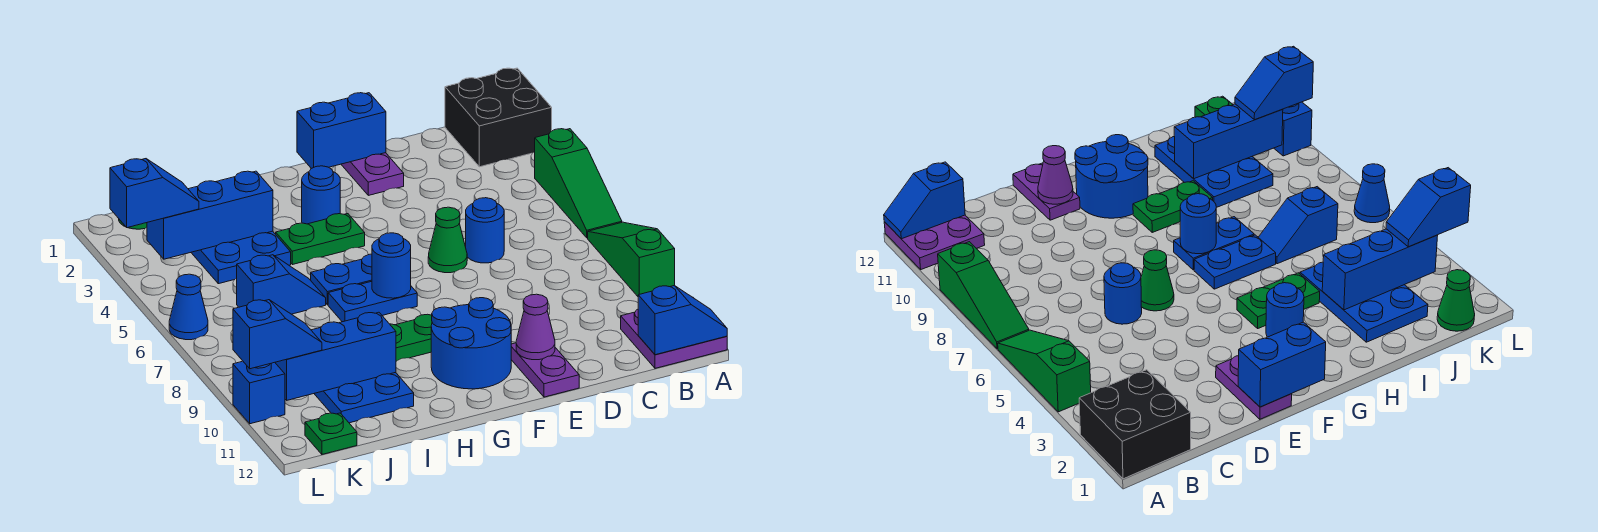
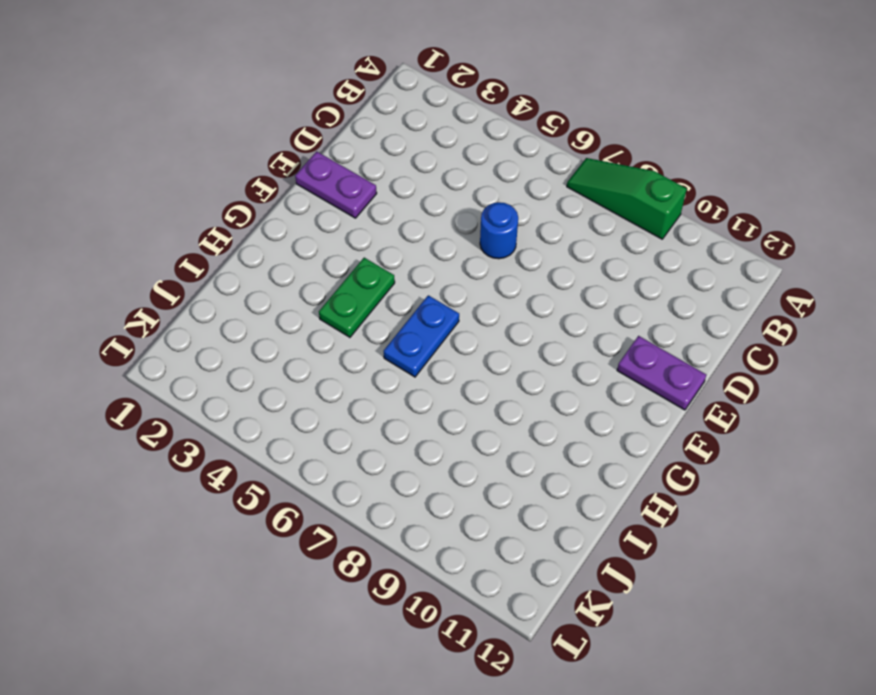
none -> black 2x2 brick [445,68,552,167]
none -> green 1x3 slope [535,129,622,238]
none -> purple 2x2 plate [621,309,727,368]

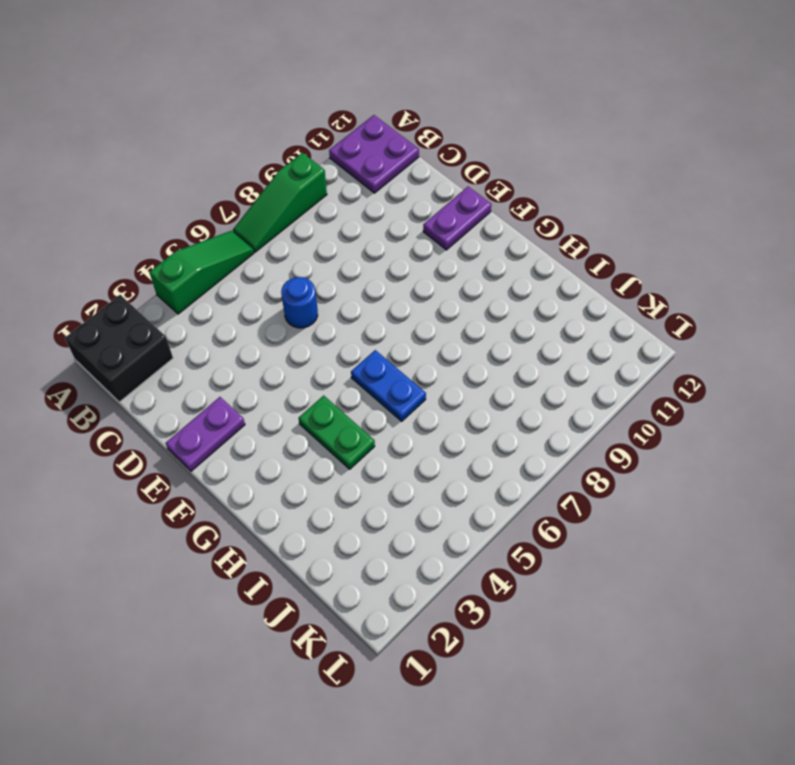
none -> green 1x1 cone [428,207,467,273]
none -> blue 2x2 round brick [431,298,511,389]
none -> blue 1x1 round brick [302,166,340,224]

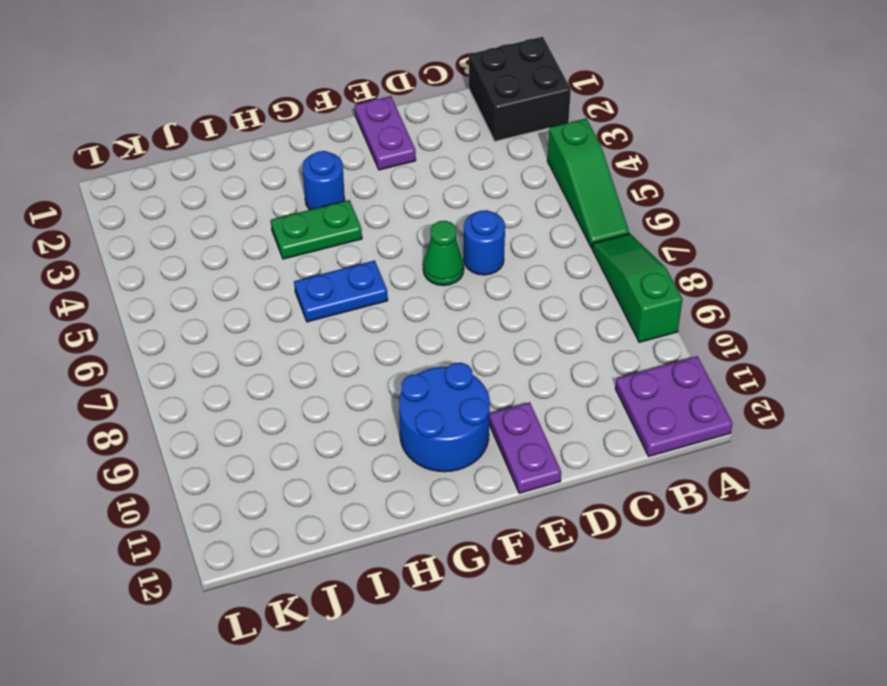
none -> blue 1x2 plate [328,281,417,322]
none -> green 1x2 plate [390,314,432,361]
none -> blue 2x3 plate [191,231,291,284]

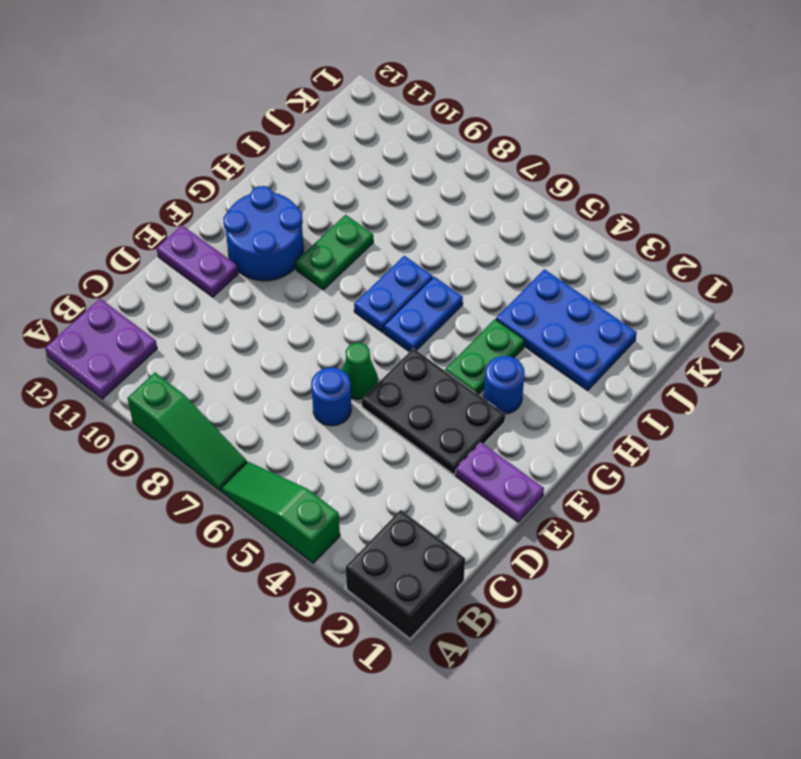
black 2x3 plate [362,348,505,475] -> none
none -> blue 1x2 slope [237,255,326,314]
none -> blue 2x3 plate [314,372,414,423]
none -> green 1x1 cone [1437,270,1475,331]

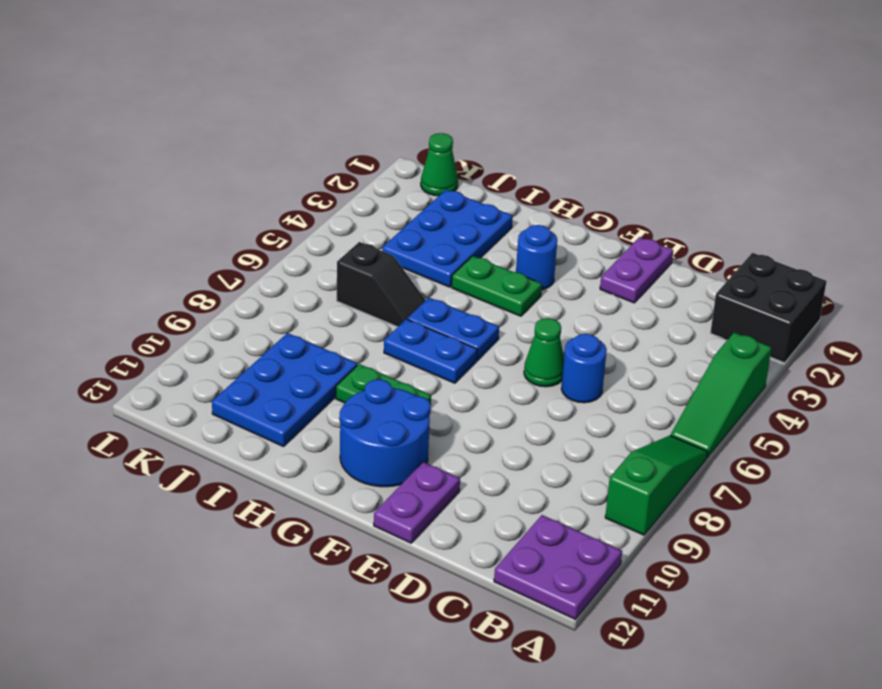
black 1x2 slope [337,242,426,327] -> blue 1x2 slope [237,255,326,314]
none -> green 1x1 plate [305,413,357,454]
none -> blue 1x1 cone [169,274,208,340]
none -> blue 1x1 brick [233,361,285,424]

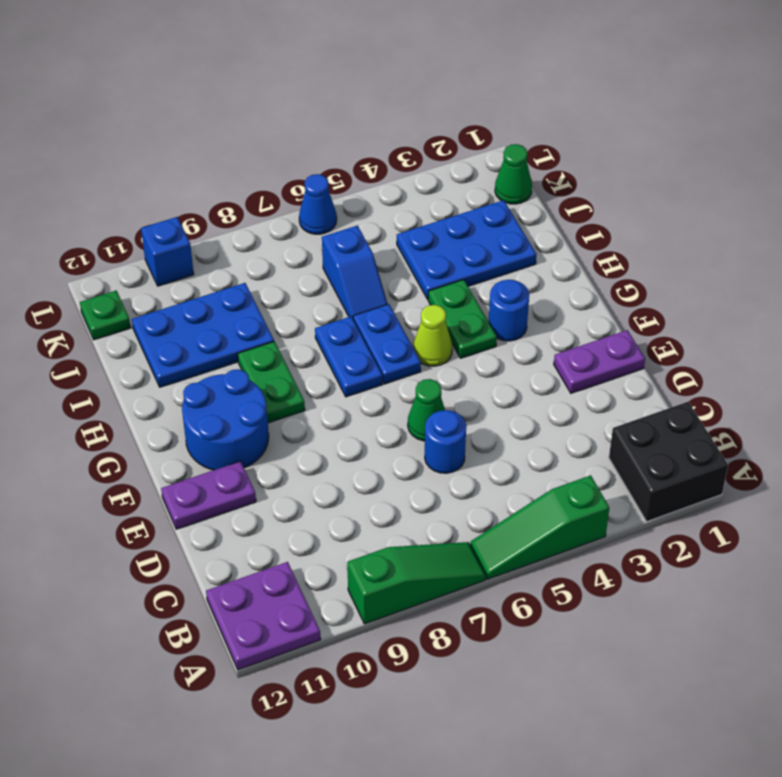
lime 1x1 cone [413,305,452,366] -> none
none -> blue 1x2 slope [638,285,727,355]
none -> blue 1x2 brick [297,93,386,169]
none -> purple 1x1 cone [516,294,555,360]

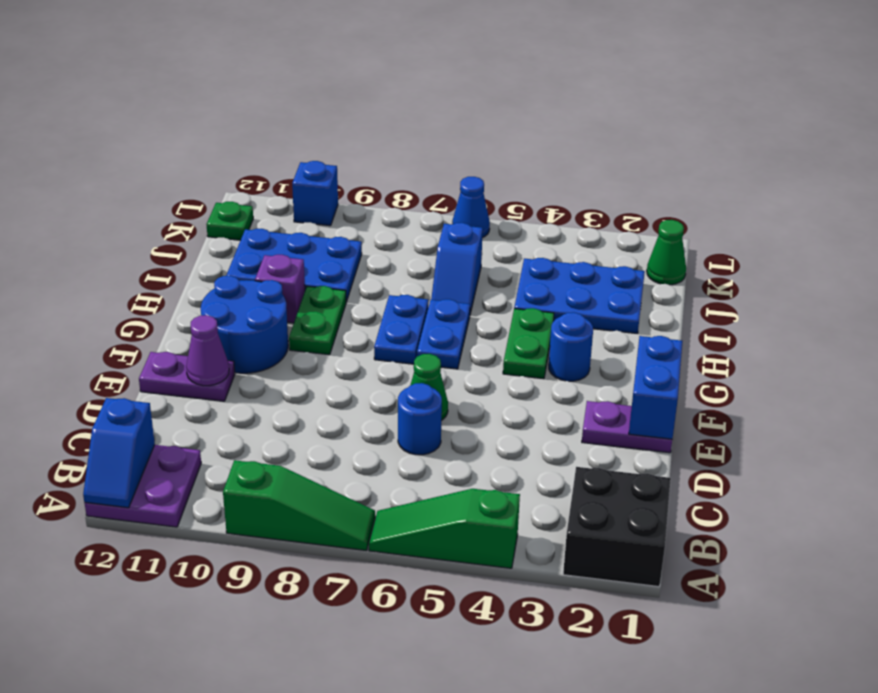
purple 1x1 brick [255,255,305,323] -> none
none -> blue 1x1 round brick [372,233,411,298]
none -> blue 1x3 brick [147,171,273,259]
none -> blue 1x3 brick [275,312,396,400]

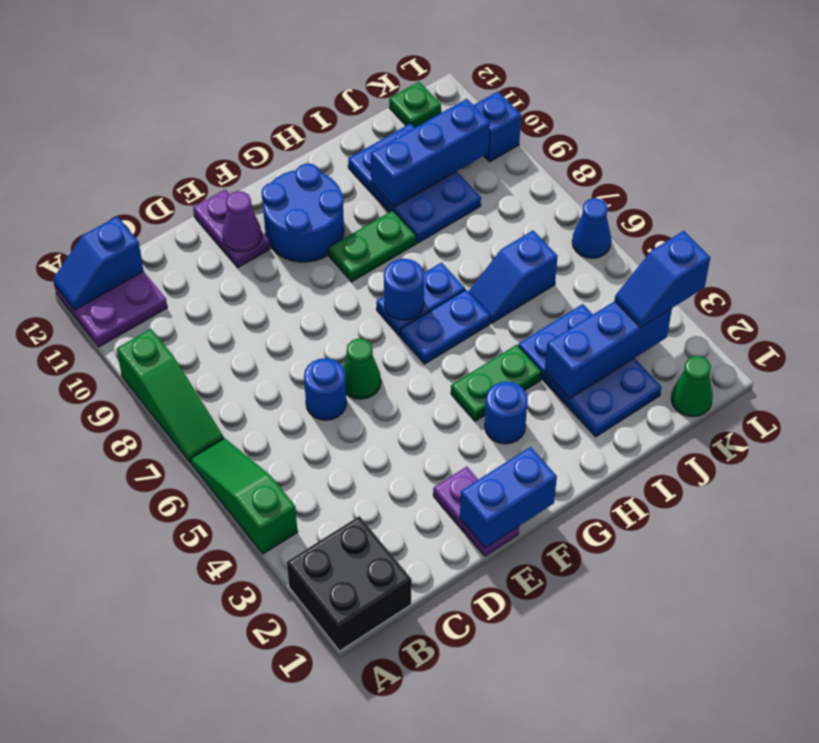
none -> blue 1x2 slope [233,300,322,369]

